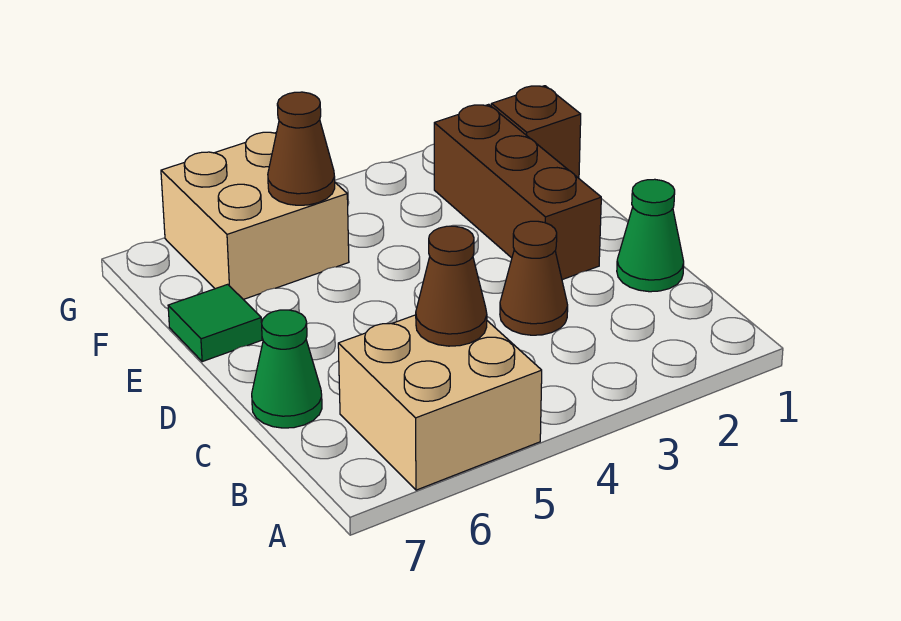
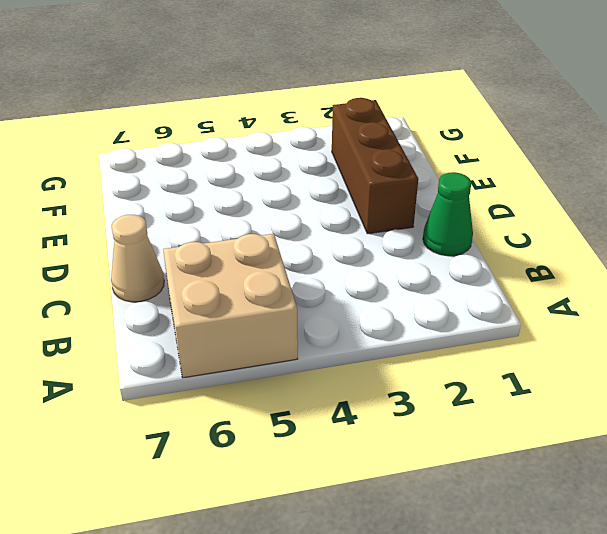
tan 1x1 cone [111,215,164,302] -> green 1x1 cone [252,310,322,428]
none -> brown 1x1 cone [500,221,568,335]
none -> green 1x1 tile [168,284,262,362]

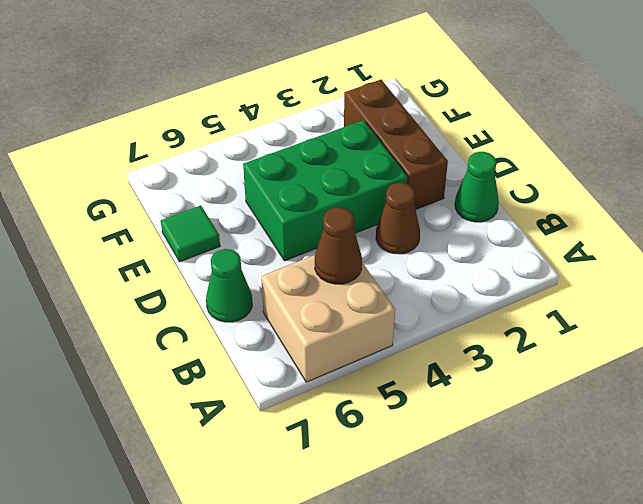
green 2x3 brick [243,120,407,261] -> none
none -> brown 1x1 brick [491,86,581,178]
none -> tan 2x2 brick [161,132,349,299]

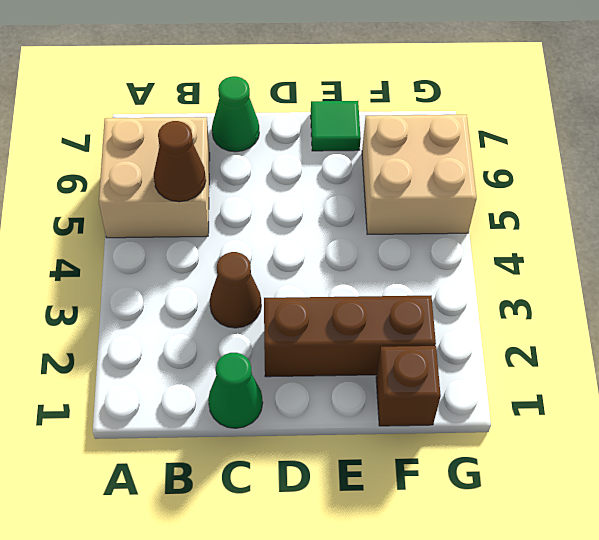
none -> brown 1x1 cone [268,92,335,205]

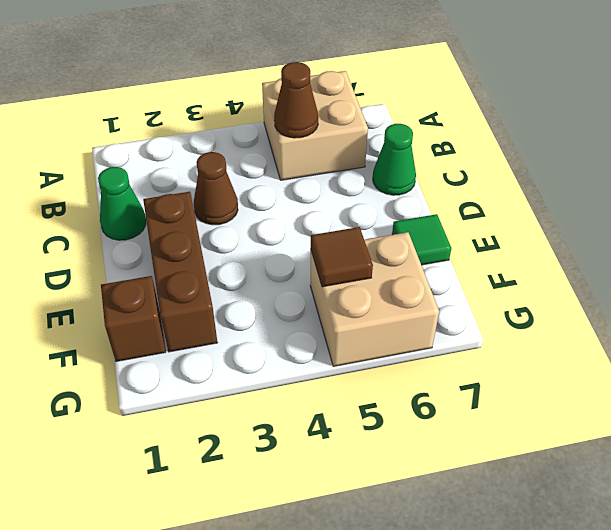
brown 1x1 tile [311,227,373,287] -> brown 1x1 cone [268,92,335,205]

